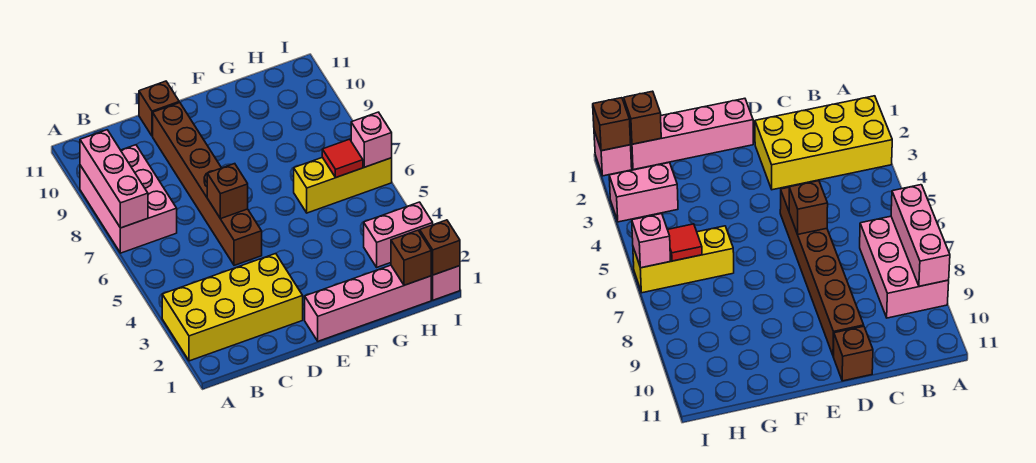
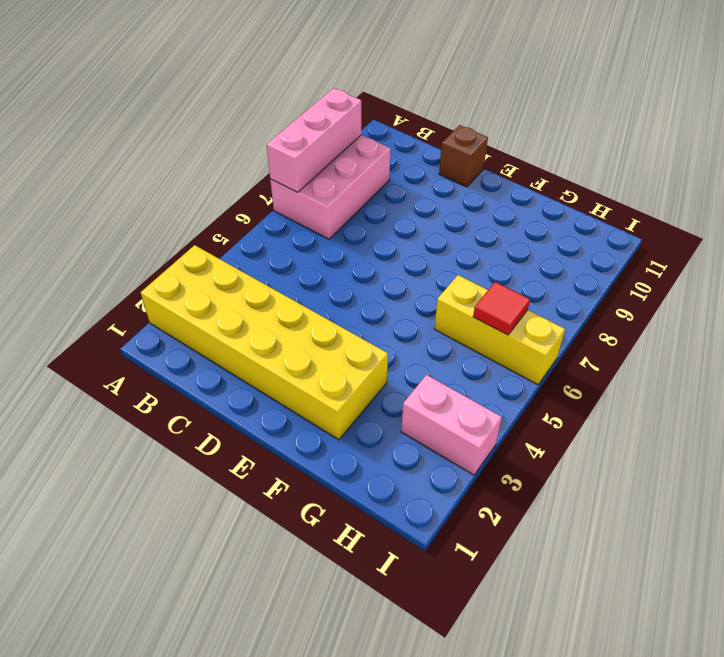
yellow 2x6 brick [141,245,388,440] -> yellow 2x4 brick [162,254,303,361]
none -> brown 1x6 brick [153,103,262,265]
none -> pink 1x4 brick [305,265,431,341]
none -> pink 1x1 brick [431,266,460,300]

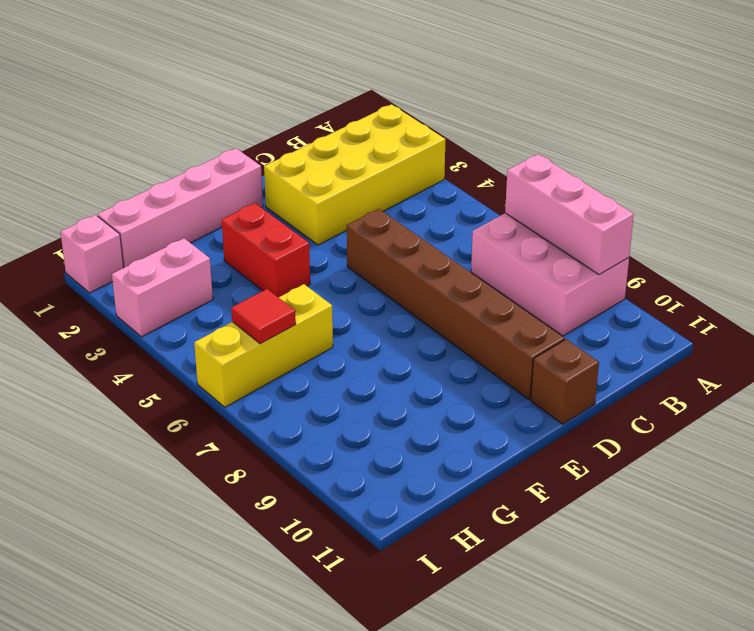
red 1x2 brick [222,203,310,297] -> none
none -> brown 1x1 brick [207,164,248,219]
none -> brown 1x1 brick [391,230,431,285]
none -> brown 1x1 brick [420,220,460,275]

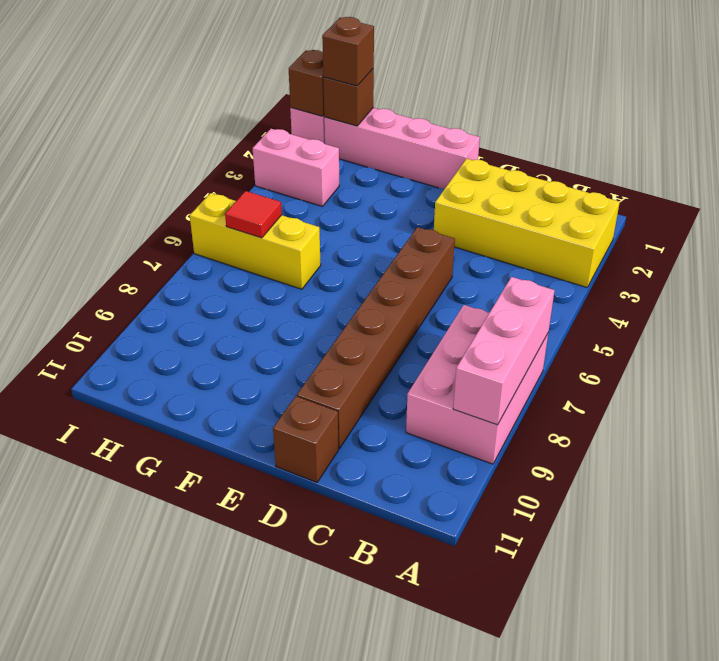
brown 1x1 brick [322,17,374,86] -> brown 1x1 brick moved to [207,164,248,219]
none -> pink 1x1 brick [351,112,392,167]

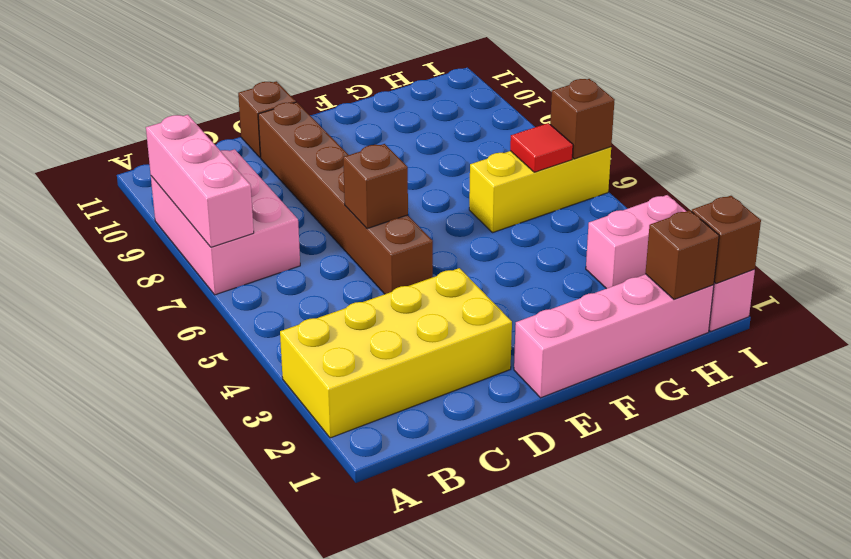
brown 1x1 brick [550,79,614,159] -> pink 1x1 brick [351,112,392,167]

